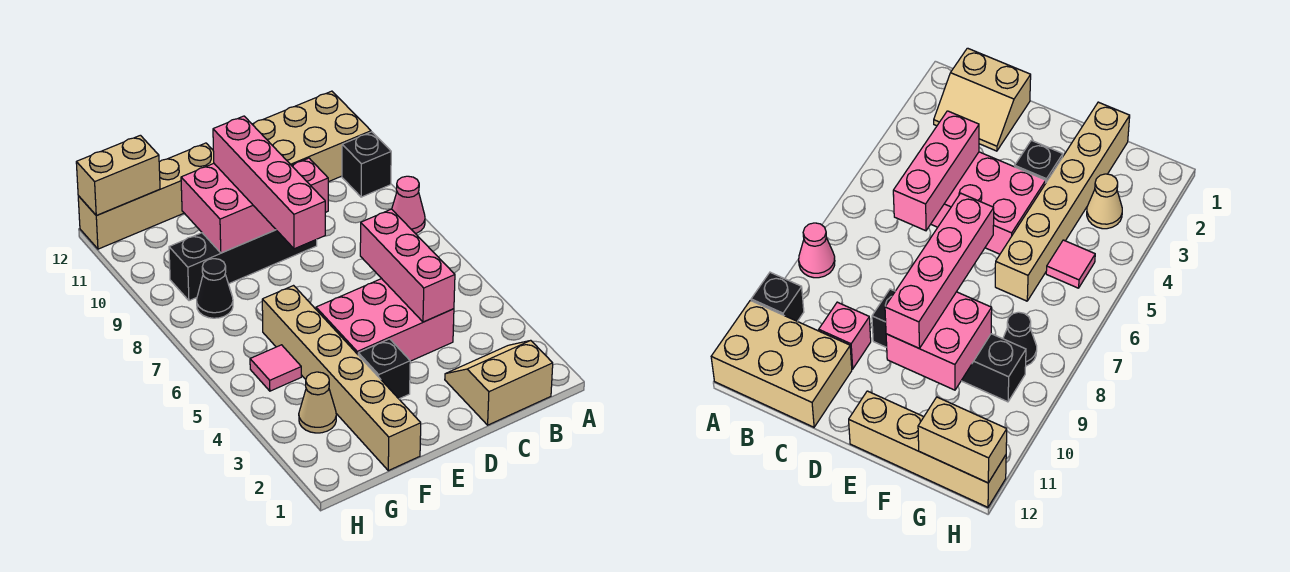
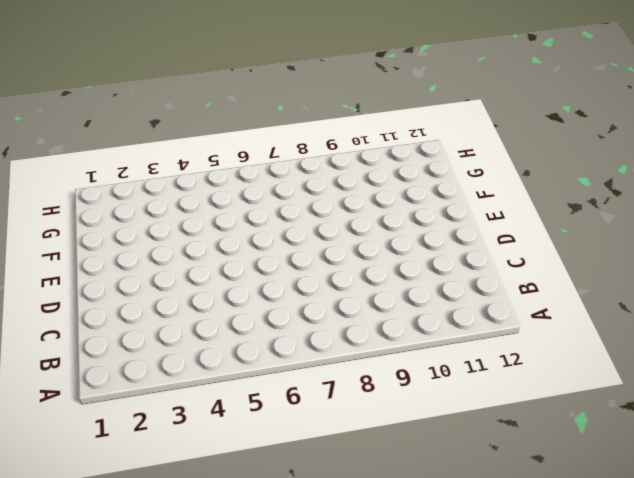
none -> pink 1x1 cone [392,176,425,234]
none -> black 1x1 brick [342,132,391,197]
none -> tan 2x3 brick [252,91,371,182]

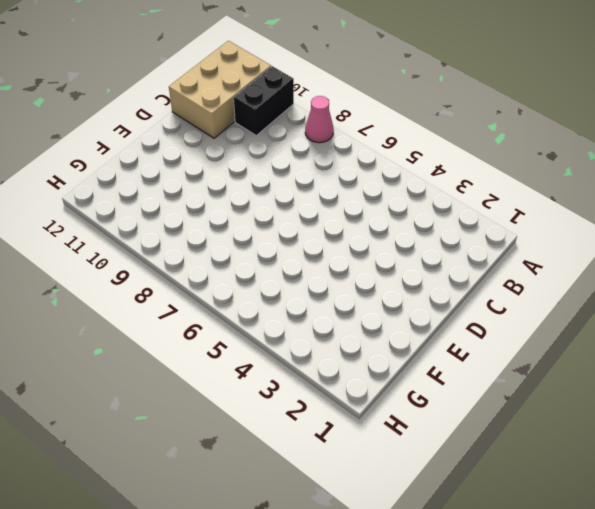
black 1x2 brick [234,66,294,135] -> black 1x1 brick [342,132,391,197]
none -> tan 2x2 slope [445,340,553,425]
none -> pink 2x3 brick [316,279,454,361]
none -> pink 1x1 brick [291,158,328,212]

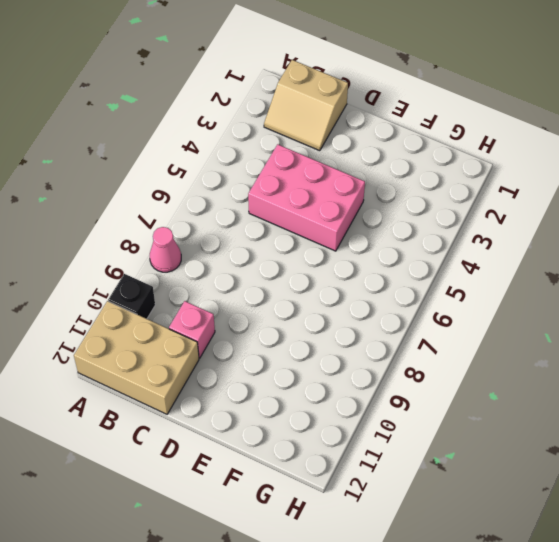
none -> black 1x4 brick [169,230,317,301]
none -> black 1x1 brick [358,339,410,399]
none -> tan 1x4 brick [78,143,214,249]

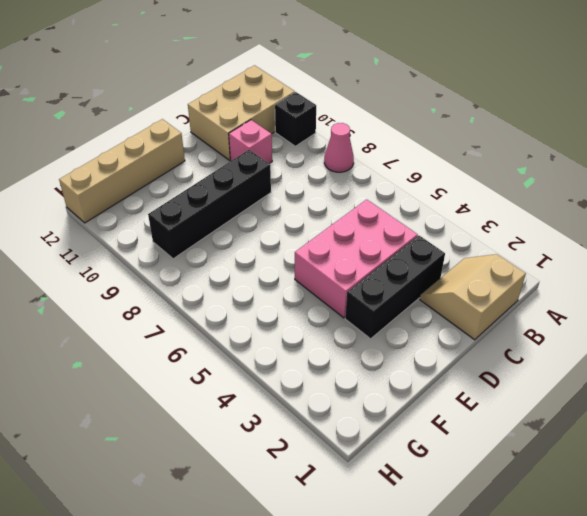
black 1x3 brick [345,236,445,339] -> black 1x1 brick [358,339,410,399]
none -> tan 1x6 brick [262,286,421,471]
none -> tan 1x1 cone [299,372,336,433]
none -> pink 1x1 tile [250,345,301,391]

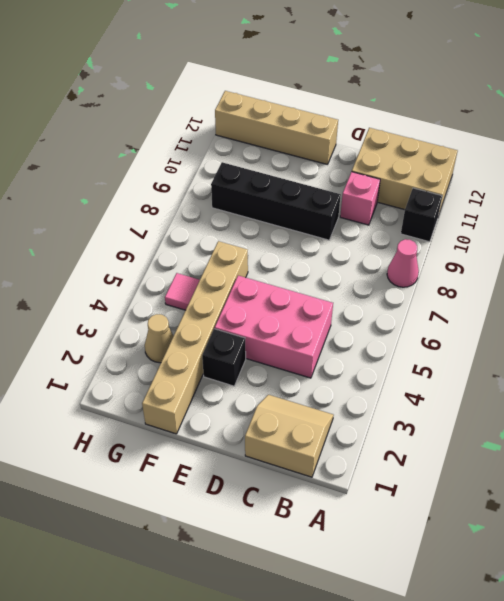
none -> black 1x1 cone [197,259,233,318]
none -> pink 1x3 brick [360,209,455,322]
none -> pink 2x2 brick [181,164,276,253]

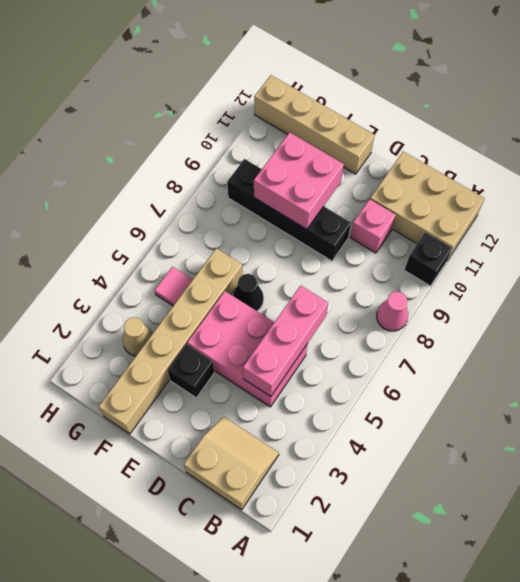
black 1x1 cone [233,274,264,311] -> black 1x1 cone moved to [197,259,233,318]
none -> tan 1x2 brick [76,135,160,216]
none -> pink 1x4 brick [213,116,325,249]

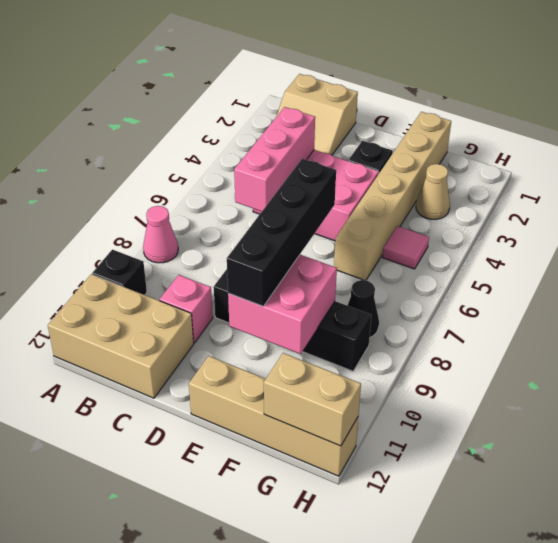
black 1x4 brick [227,159,336,306] -> pink 1x4 brick [213,116,325,249]

